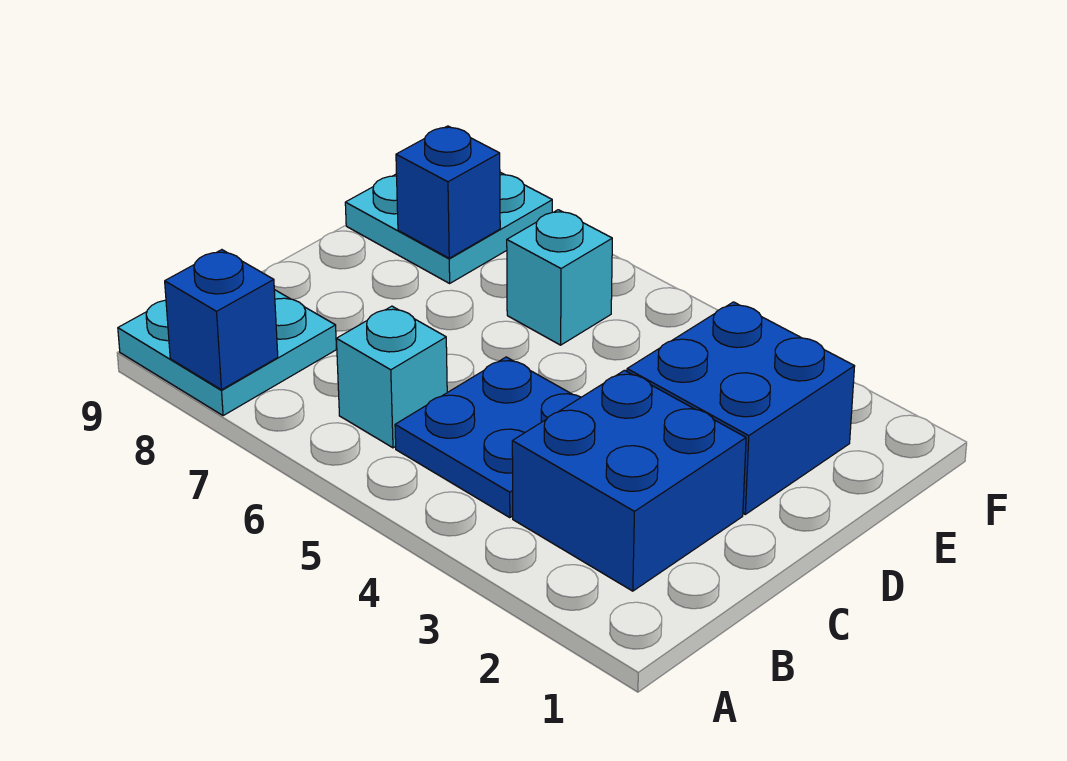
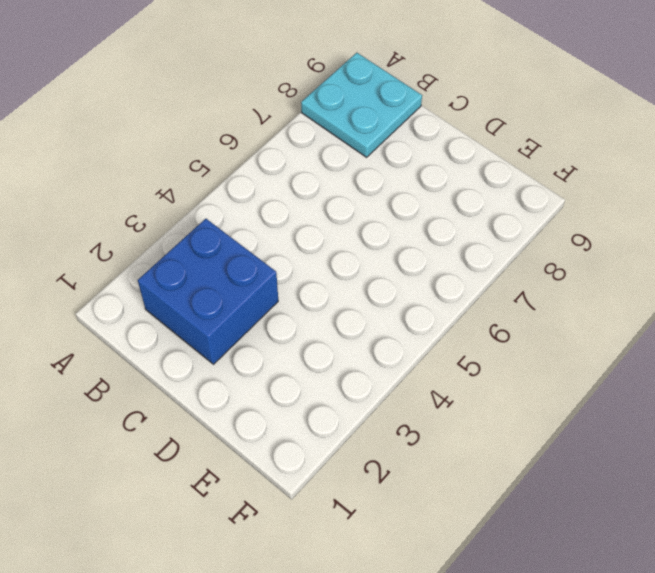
none -> blue 2x2 plate [395,357,581,518]
none -> cyan 1x1 brick [336,306,447,448]

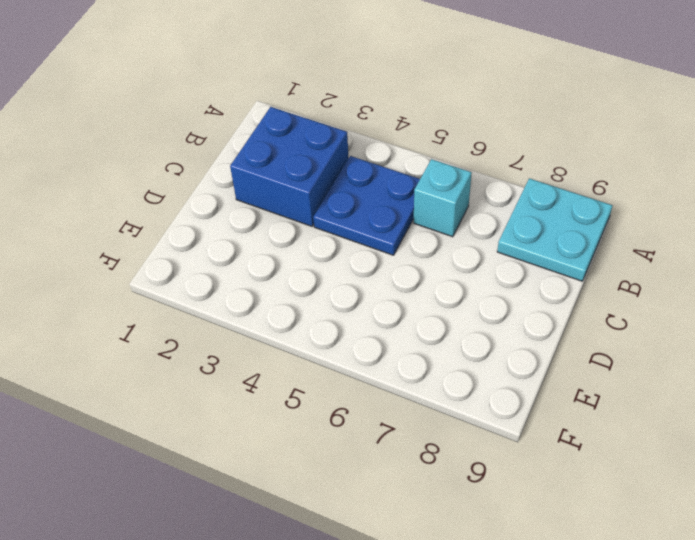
none -> blue 2x2 brick [627,302,855,514]
none -> cyan 1x1 brick [507,210,612,345]

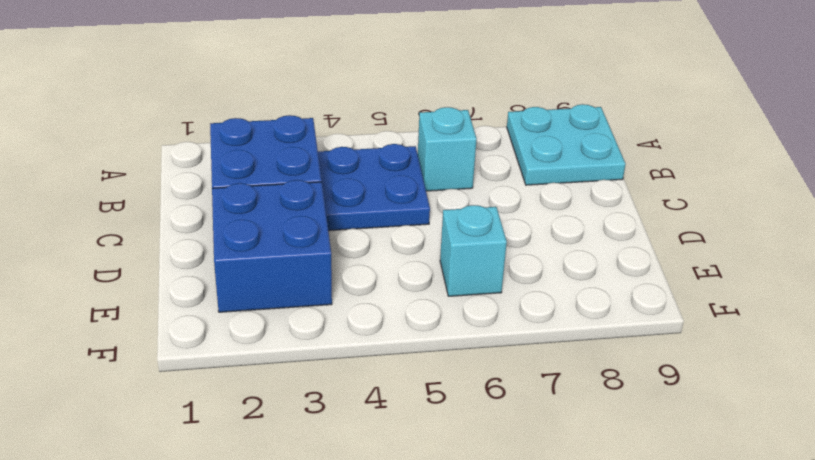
none -> cyan 2x2 plate [345,172,552,283]
none -> blue 1x1 brick [165,250,278,390]

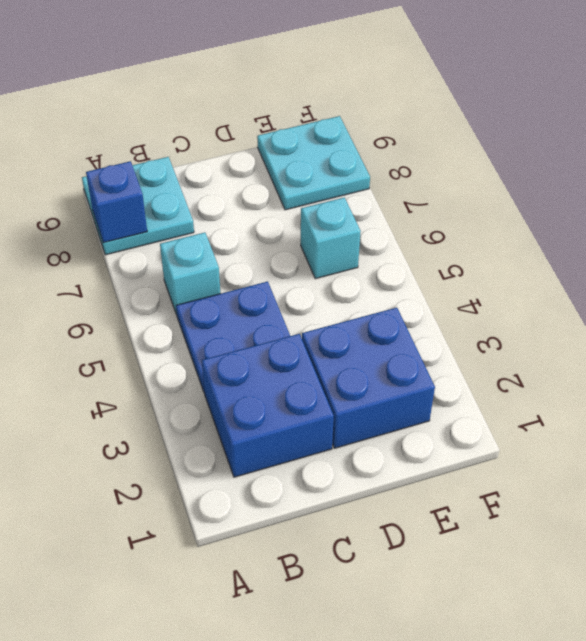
none -> blue 1x1 brick [396,126,500,258]

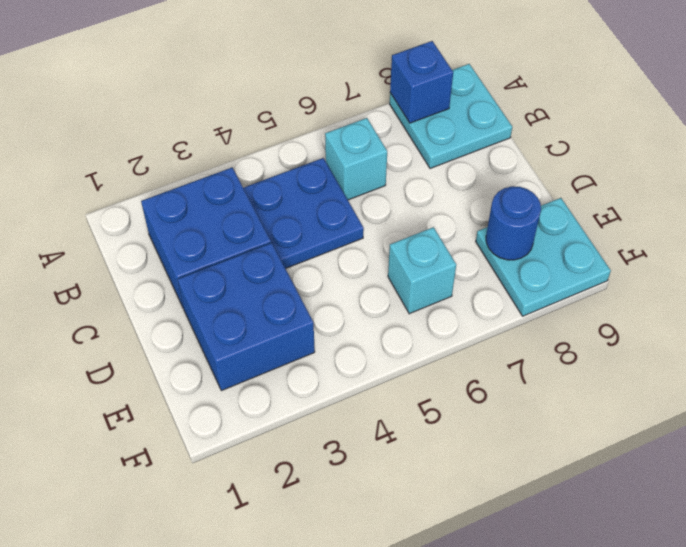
blue 1x1 round brick [486,186,541,260] -> blue 1x1 brick [396,126,500,258]

